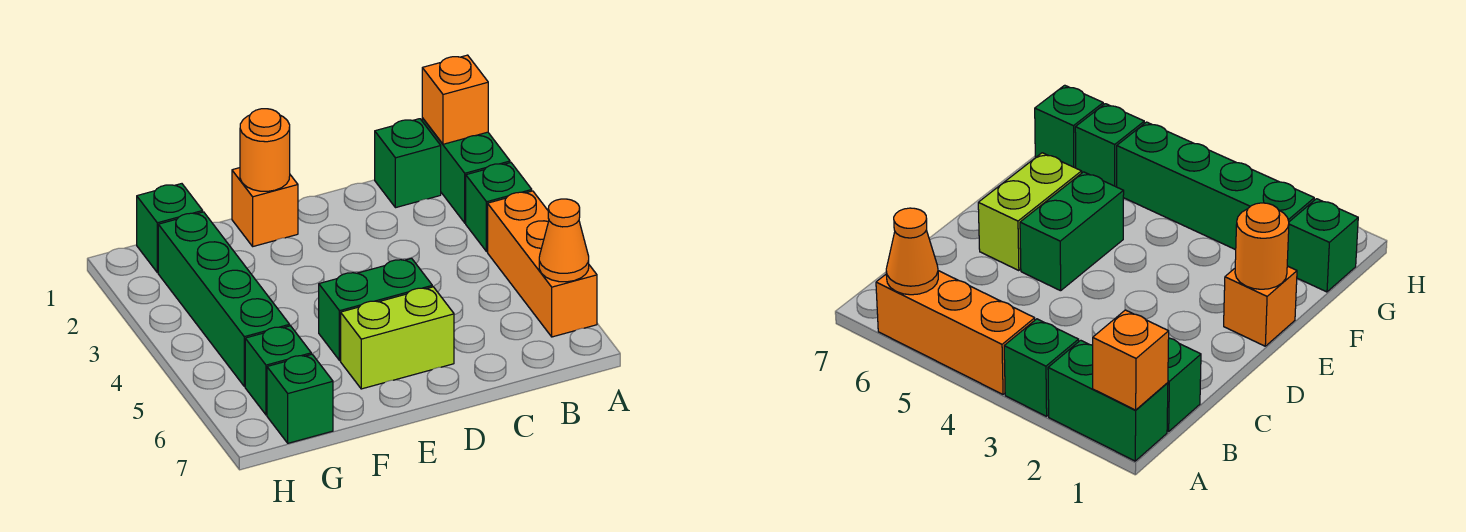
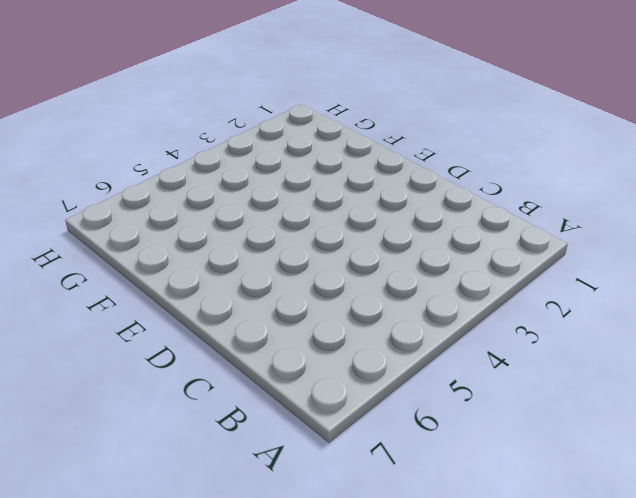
none -> green 1x2 brick [422,118,510,223]
none -> green 1x1 brick [466,163,532,252]
none -> orange 1x3 brick [488,191,597,337]

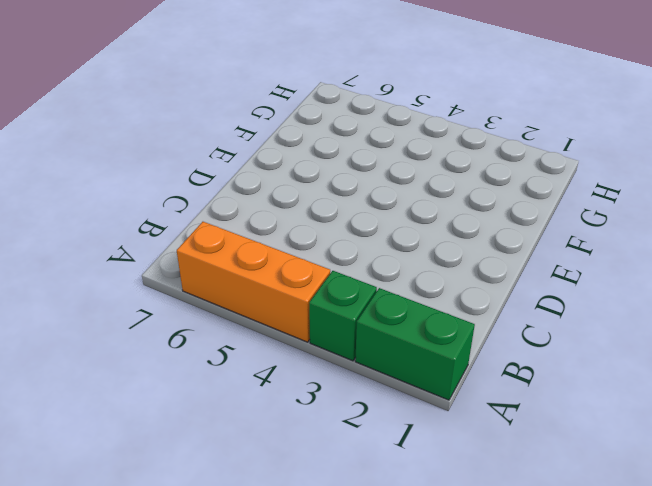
none -> green 1x1 brick [375,119,441,208]
none -> green 1x2 brick [319,258,432,361]
none -> lime 1x2 brick [341,287,454,389]

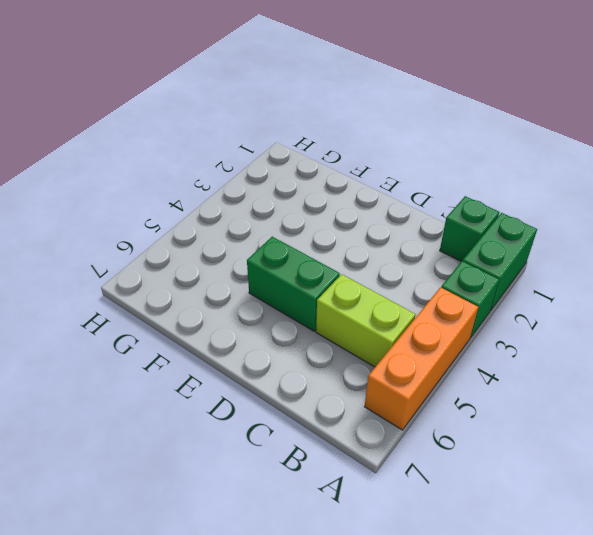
lime 1x2 brick [316,274,416,367] -> lime 1x2 brick moved to [341,287,454,389]
none -> orange 1x1 brick [232,168,298,246]
none -> green 1x1 brick [137,184,203,273]
none -> green 1x4 brick [158,212,290,386]

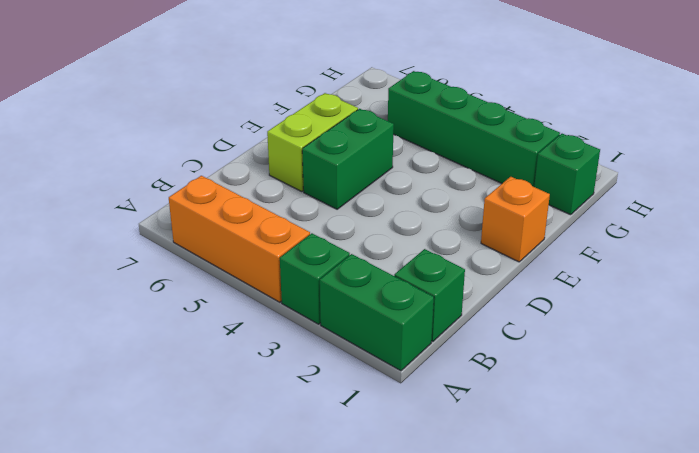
none -> green 1x1 brick [245,326,311,415]
none -> green 1x1 brick [267,354,333,443]
none -> orange 1x1 brick [422,55,488,144]

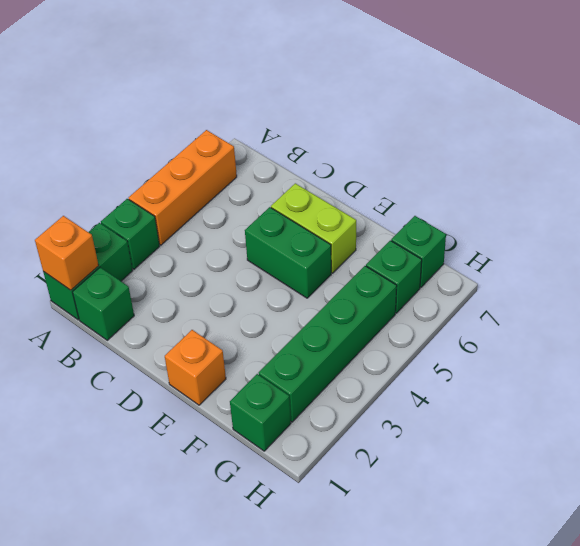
none -> orange 1x1 cone [539,199,589,282]
none -> orange 1x1 round brick [240,109,290,191]

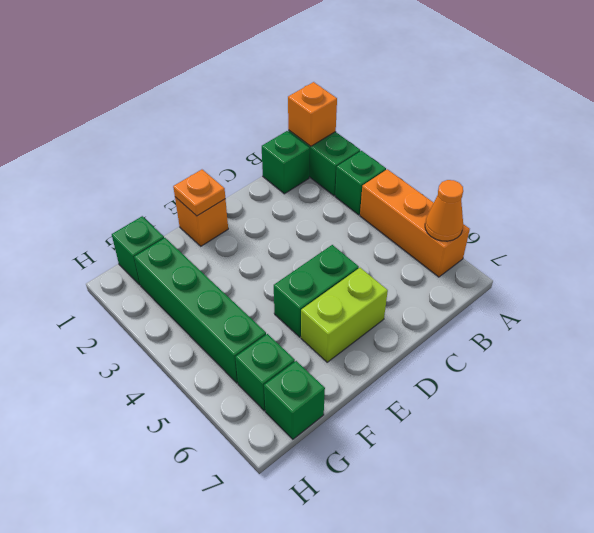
orange 1x1 plate [173,170,225,216] -> orange 1x1 round brick [240,109,290,191]

